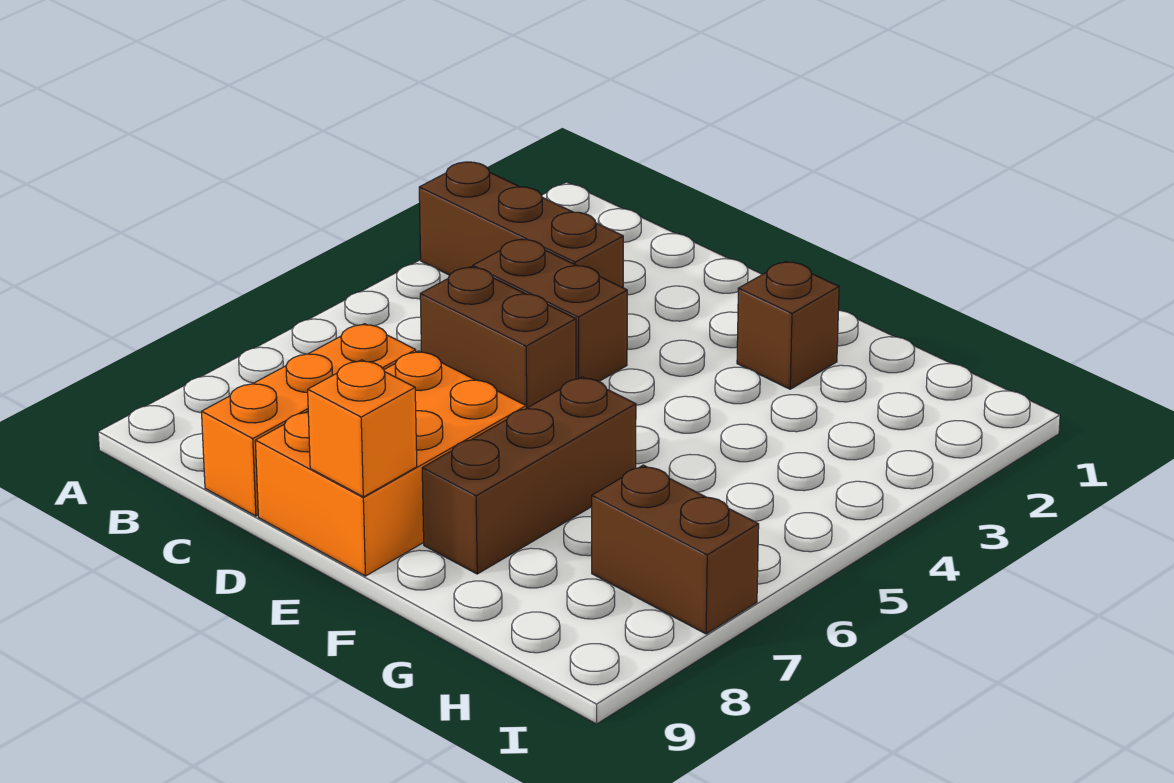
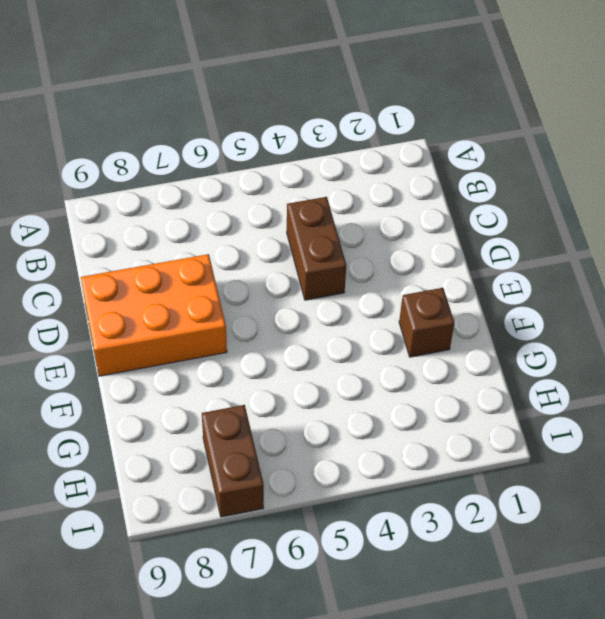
none -> brown 1x3 brick [419,162,623,288]
none -> brown 1x2 brick [420,267,576,408]

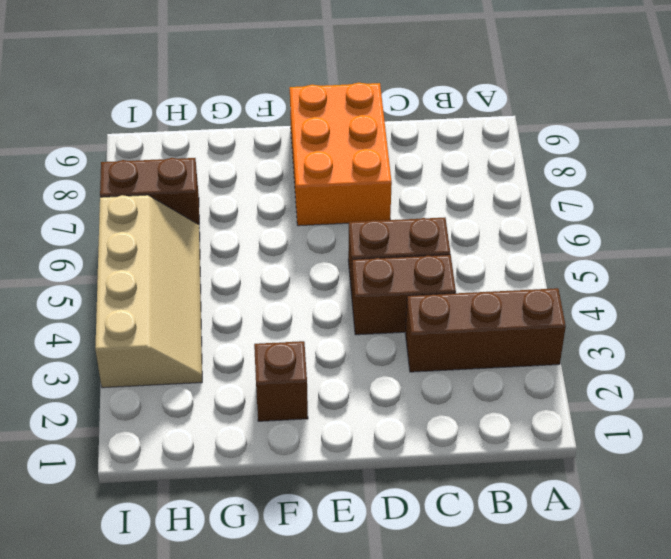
tan 2x4 slope [95,195,202,388] -> none
none -> orange 1x3 brick [202,324,416,516]
none -> brown 1x3 brick [422,377,636,574]

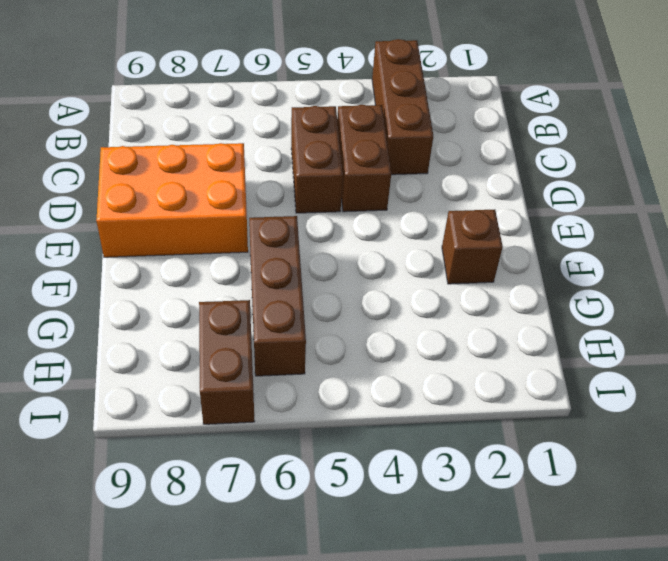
brown 1x3 brick [249,216,306,376] -> brown 1x3 brick turned to [422,377,636,574]
none -> orange 1x3 brick [202,324,416,516]
none -> orange 1x1 brick [308,360,417,497]

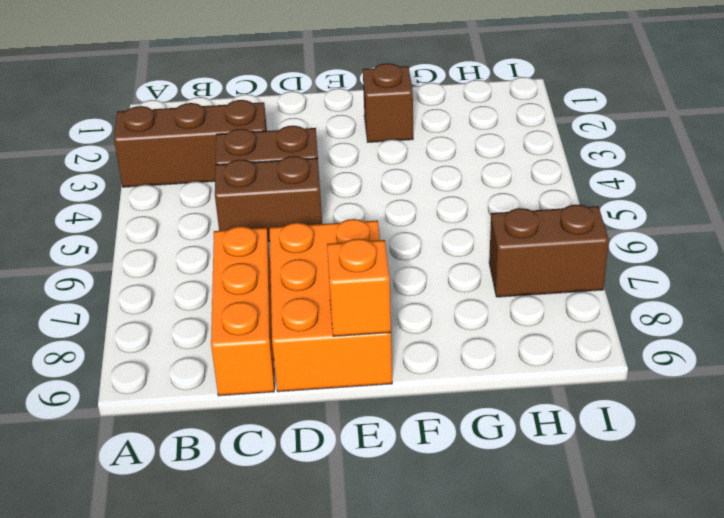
none -> brown 1x3 brick [422,377,636,574]

